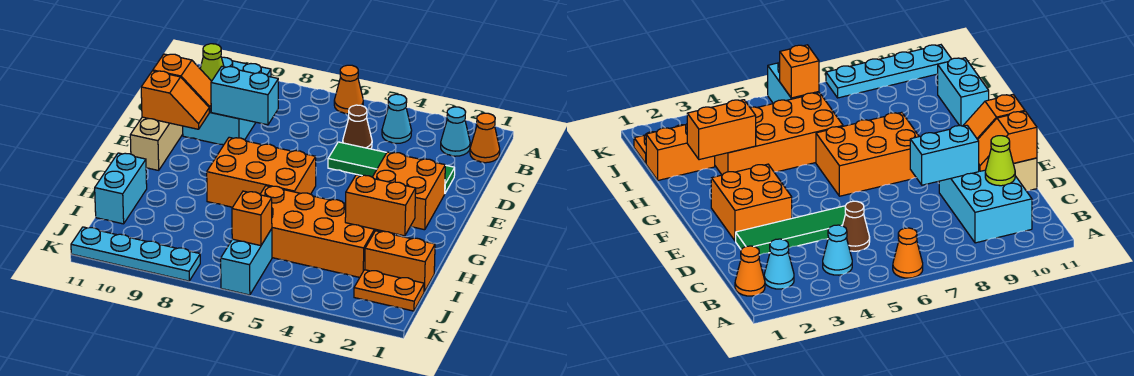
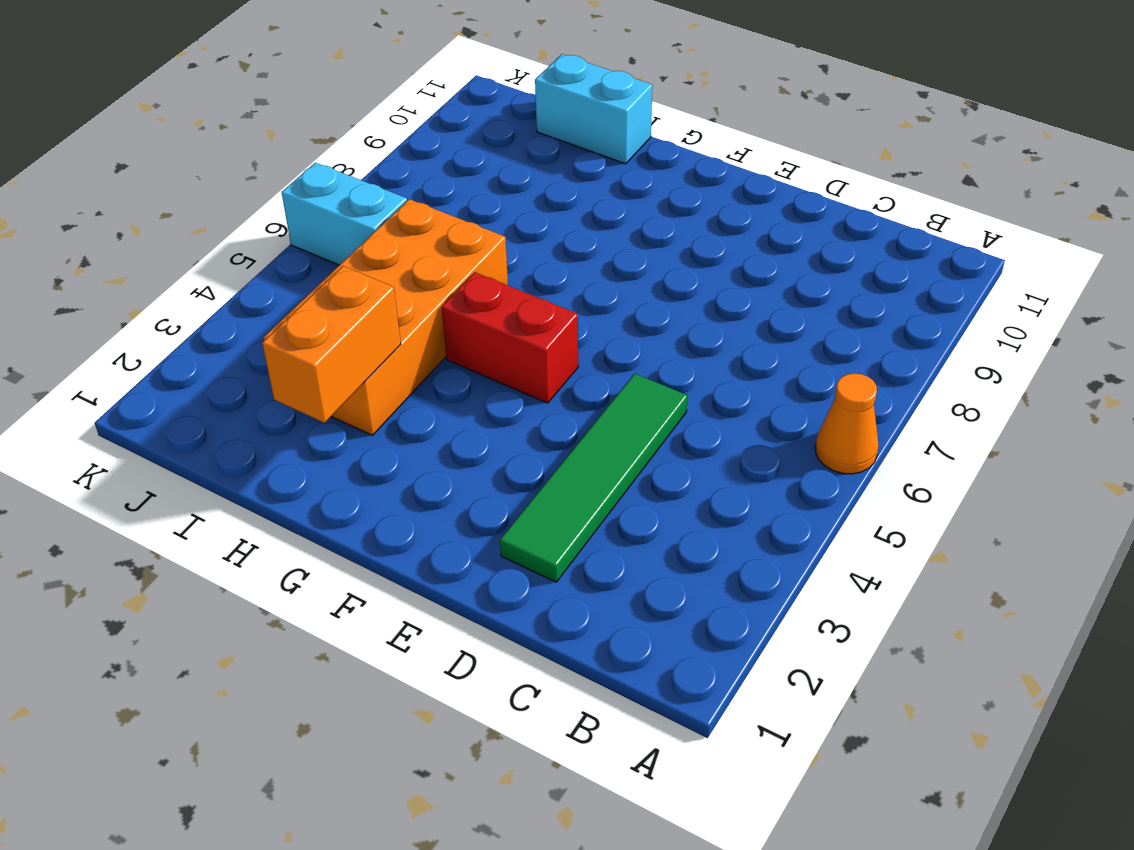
red 1x2 brick [442,272,578,403] -> none
none -> orange 1x1 cone [470,113,500,163]
none -> cyan 1x1 cone [441,107,470,156]
none -> cyan 1x1 cone [382,94,412,143]

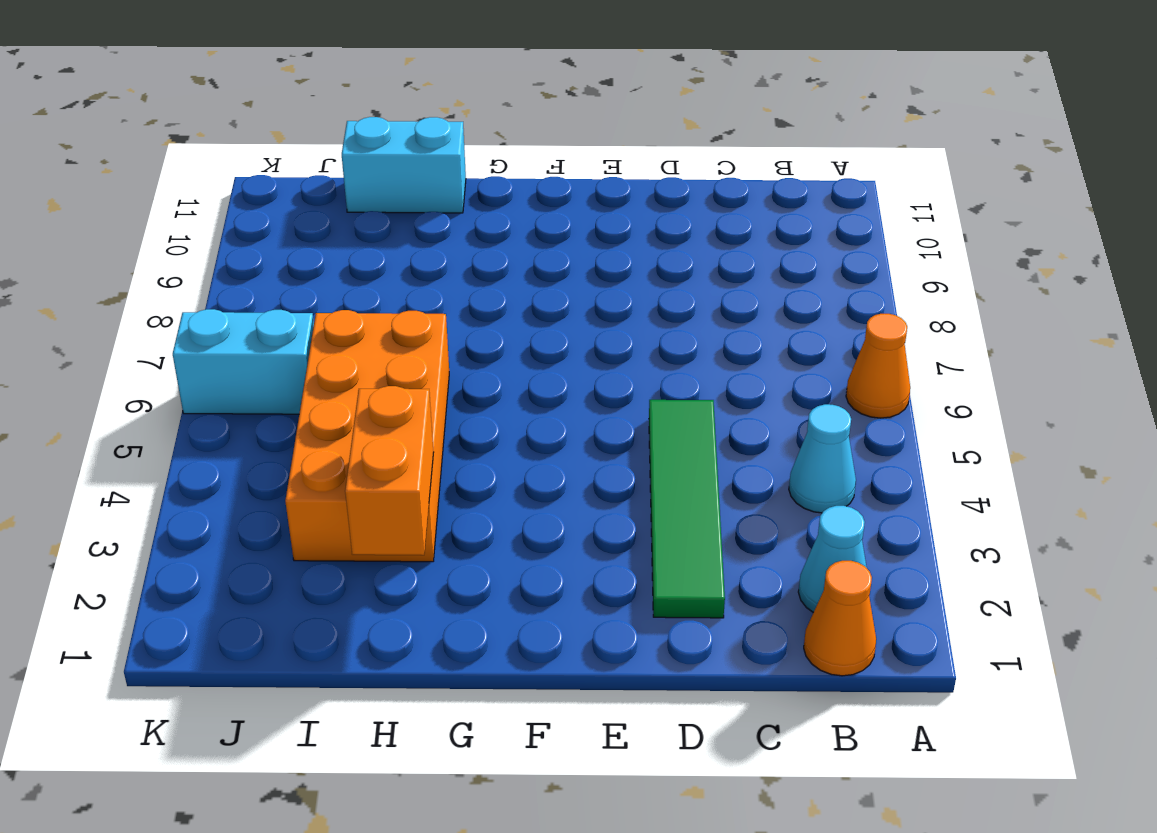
none -> cyan 2x3 brick [183,57,271,145]
none -> brown 1x1 cone [343,105,372,149]
none -> tan 1x3 brick [130,117,183,170]

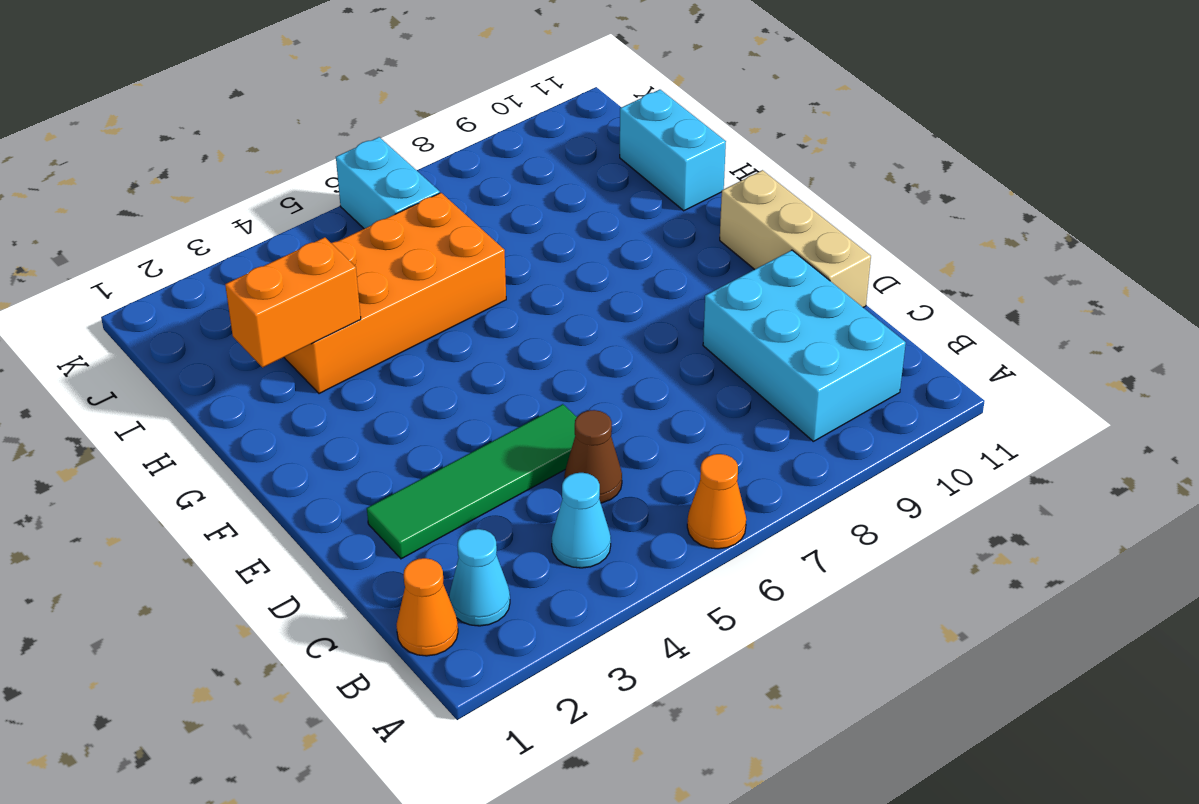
none -> orange 2x2 brick [373,152,445,230]
none -> orange 2x3 brick [207,137,316,207]
none -> orange 1x2 brick [365,231,435,292]

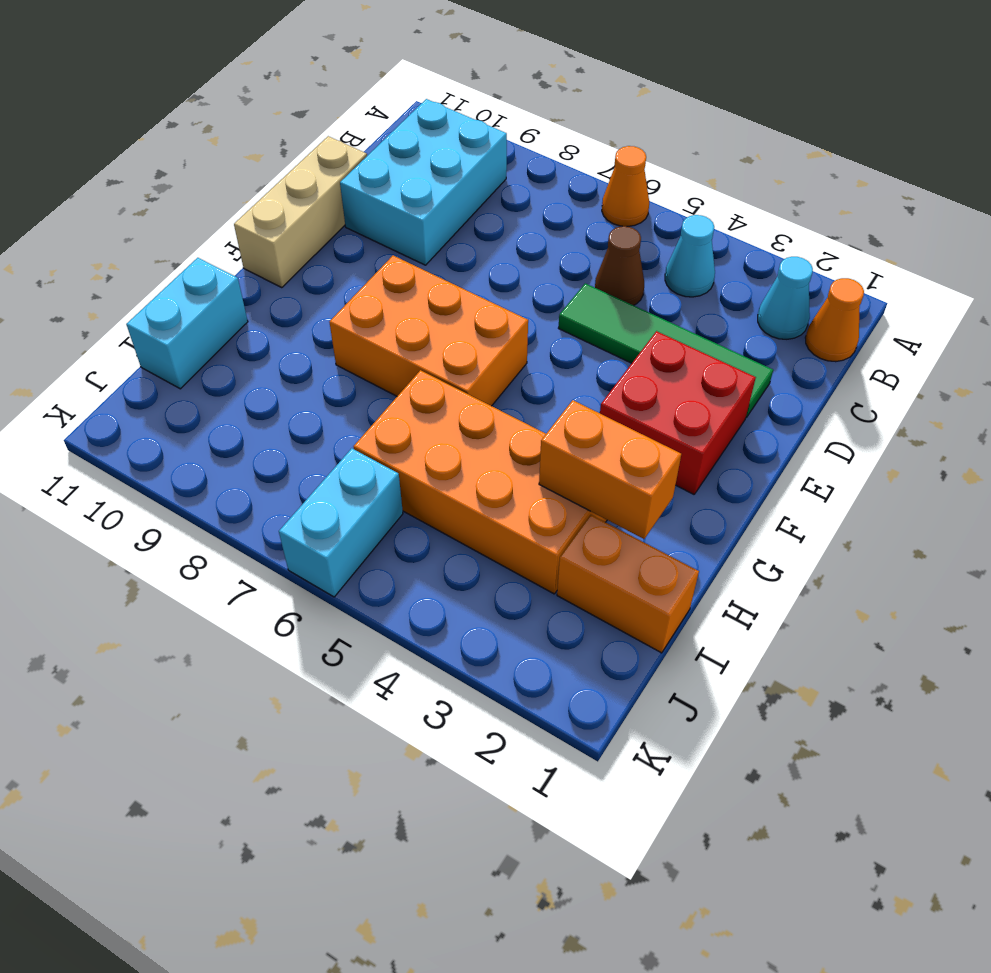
red 2x2 brick [600,331,756,494] -> orange 2x2 brick [373,152,445,230]
none -> orange 1x2 plate [354,270,424,311]
none -> cyan 1x4 plate [71,227,200,281]
none -> lime 1x1 cone [200,44,224,81]

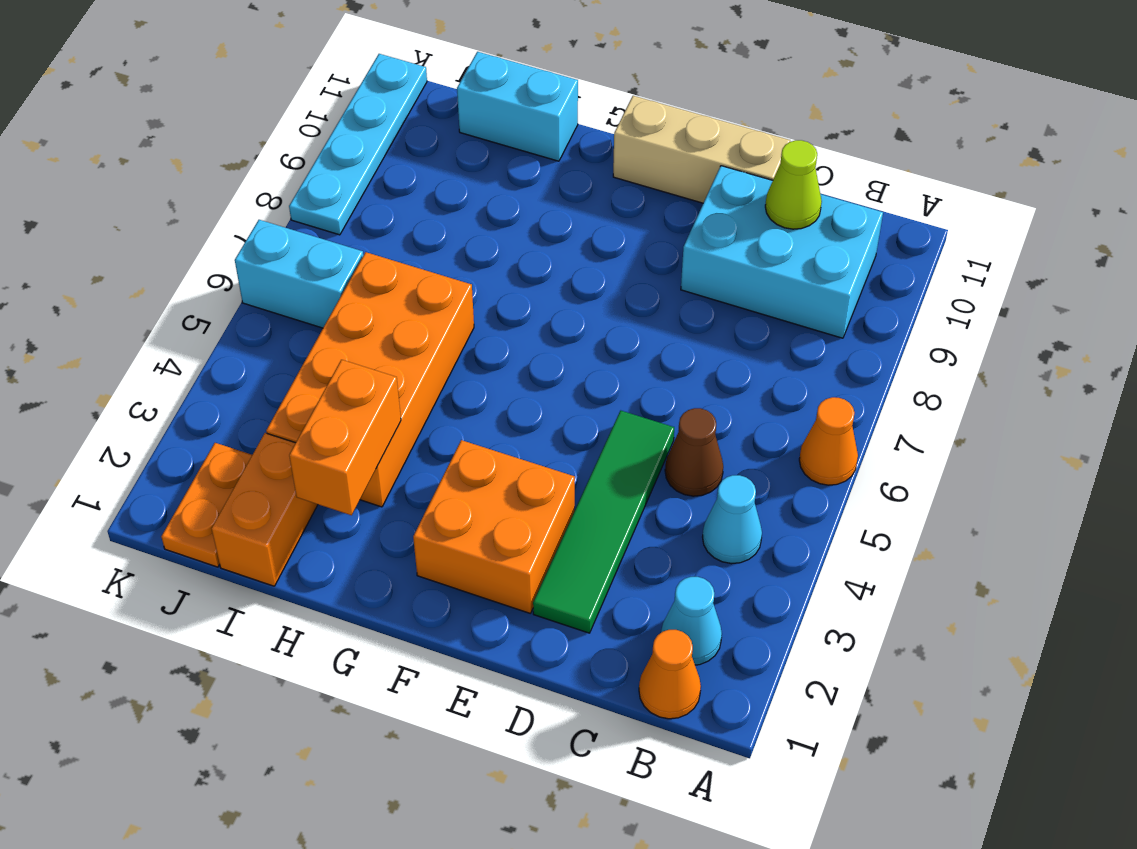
none -> orange 2x3 brick [207,137,316,207]
none -> cyan 1x2 brick [211,67,278,125]
none -> orange 1x2 slope [153,54,212,112]

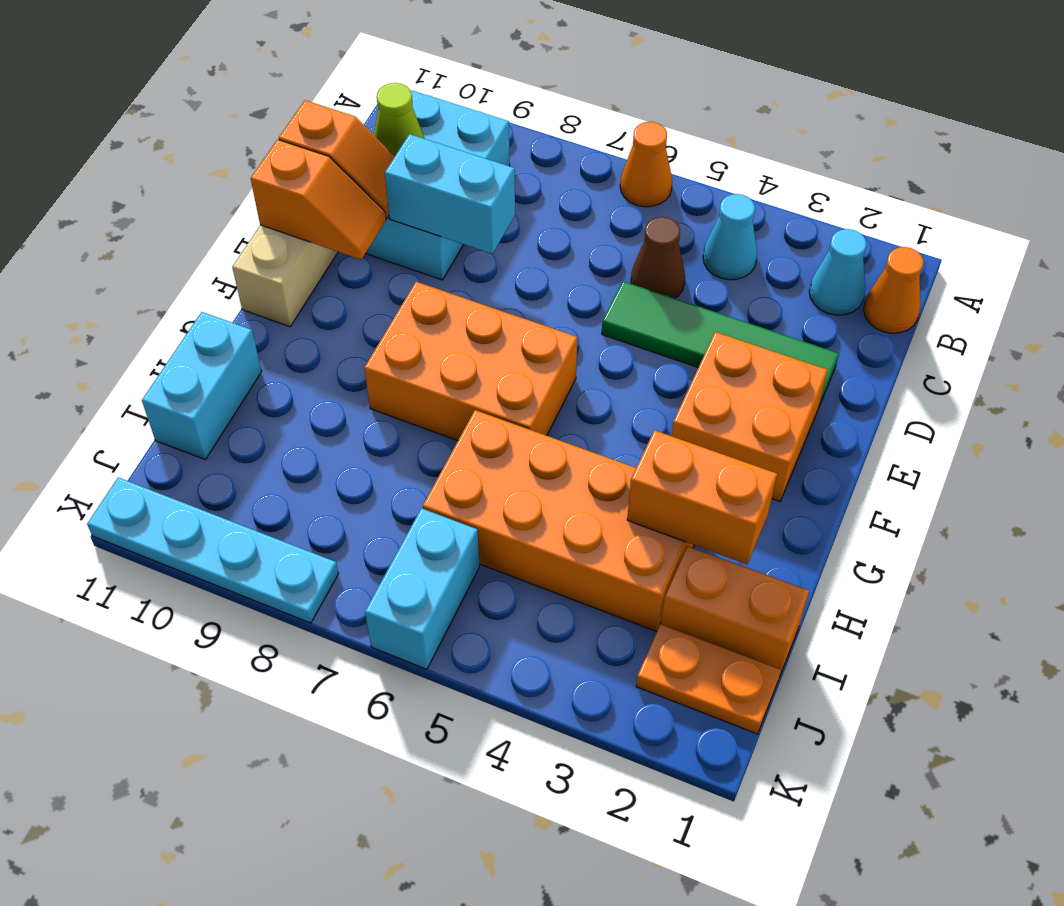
none -> orange 1x1 brick [232,191,272,246]

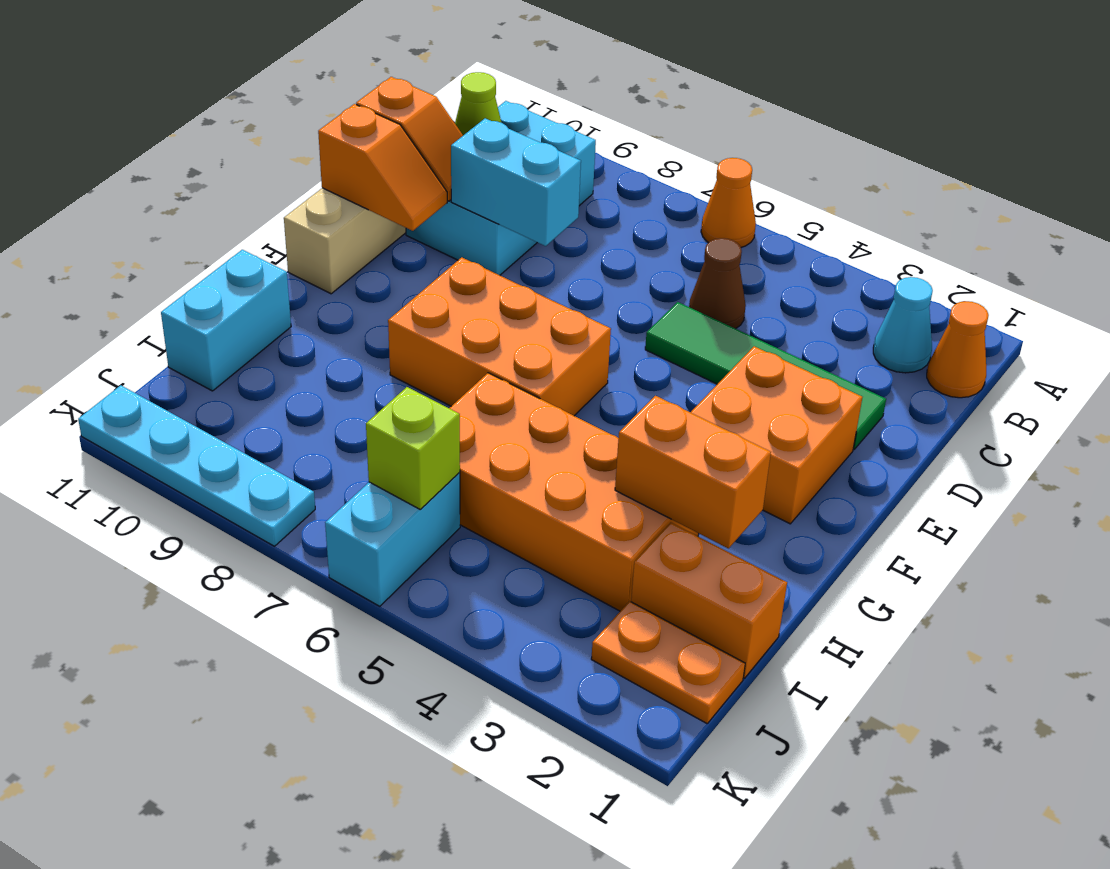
lime 1x1 brick [366,387,460,509] -> orange 1x1 brick [232,191,272,246]
none -> cyan 1x1 cone [382,94,412,143]

